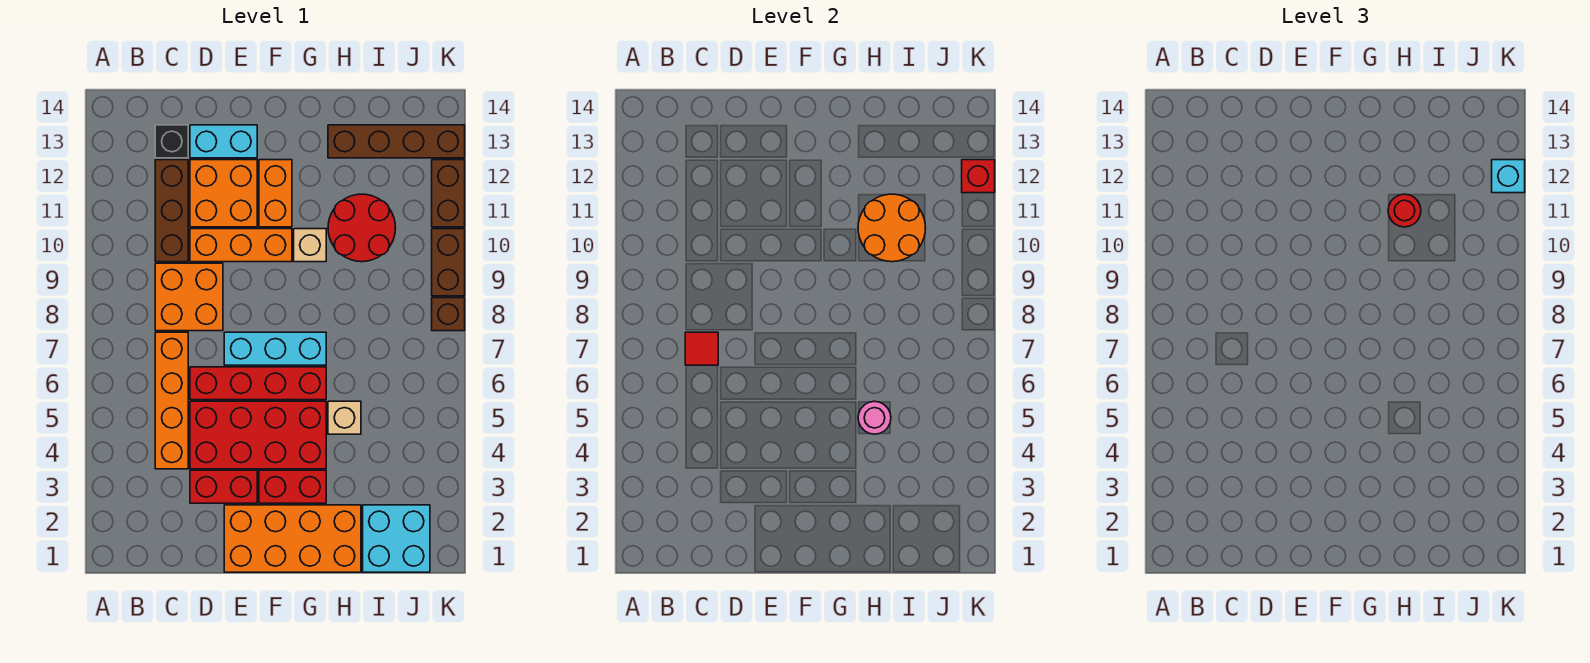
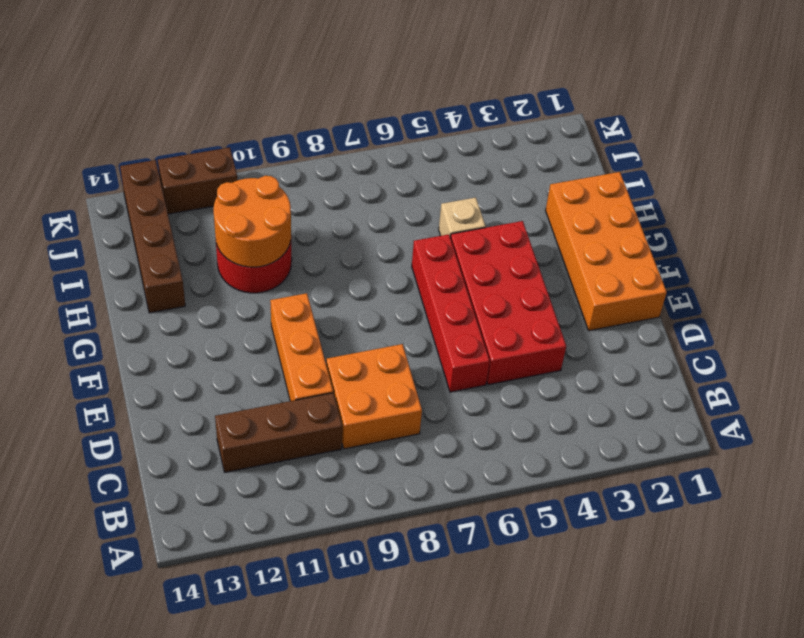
none -> orange 1x4 brick [155,332,188,469]
none -> black 1x1 brick [155,125,188,158]
none -> red 1x2 brick [190,470,257,503]

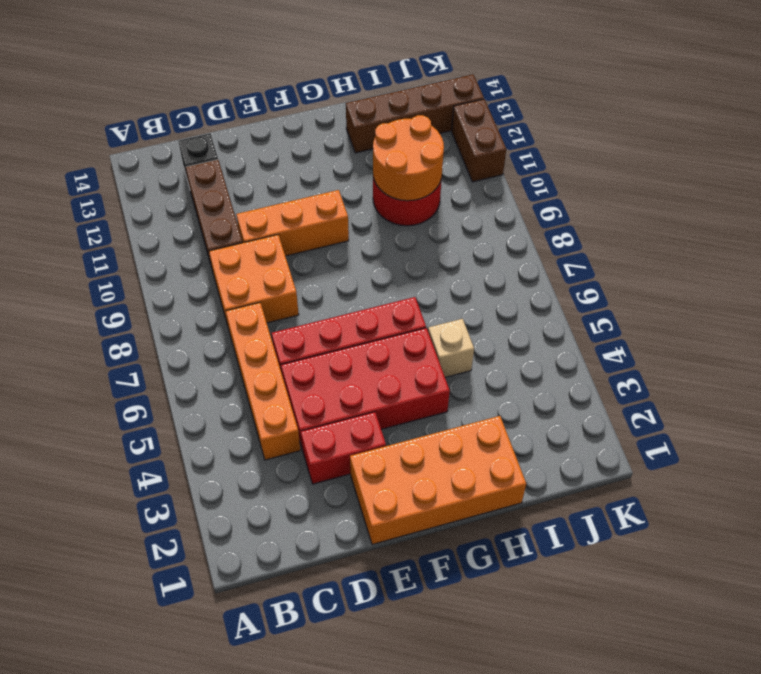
none -> orange 2x2 brick [190,160,257,227]
none -> cyan 1x2 brick [190,125,257,158]
none -> cyan 1x3 brick [224,332,326,365]

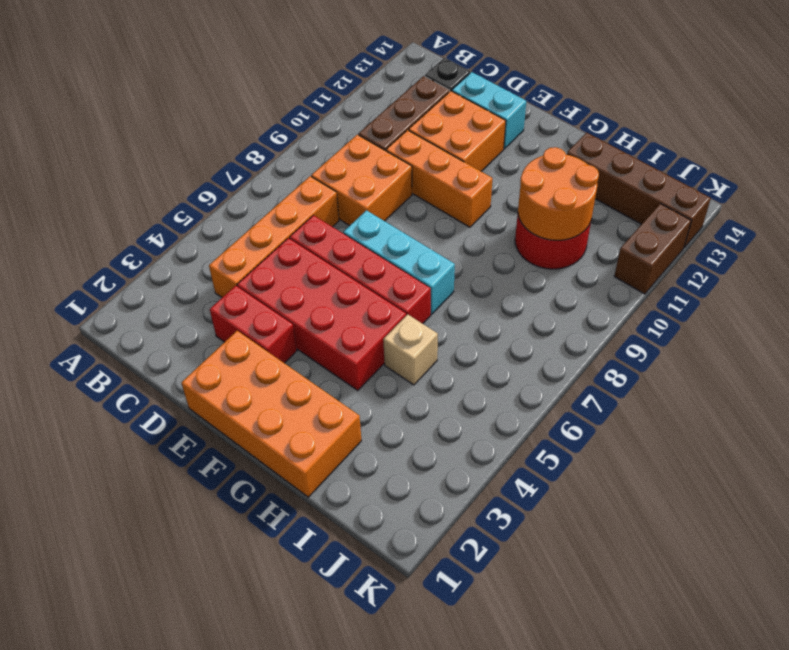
none -> red 1x2 brick [259,470,326,503]
none -> orange 1x2 brick [259,160,292,227]
none -> tan 1x1 brick [294,229,326,262]

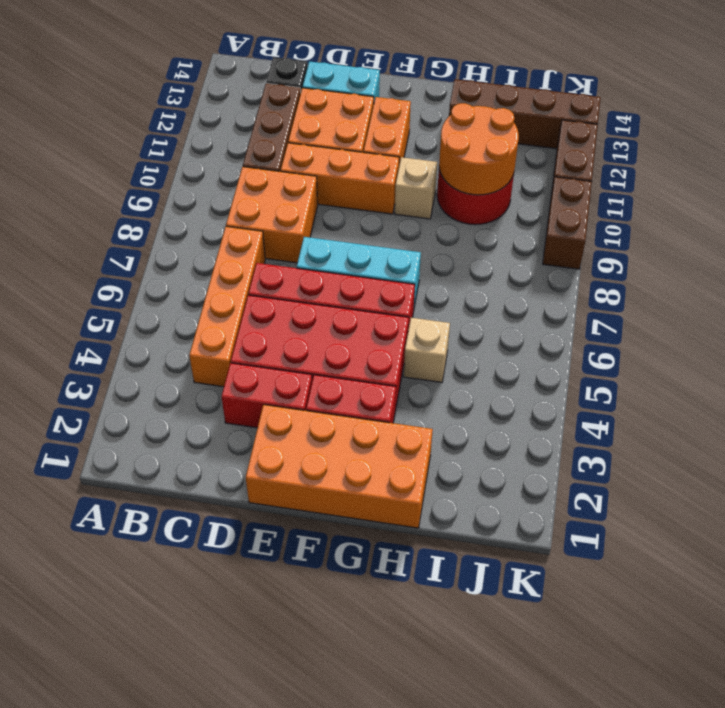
none -> cyan 2x2 brick [363,505,430,572]
none -> brown 1x1 brick [432,298,465,331]
none -> red 1x1 tile [685,332,718,365]

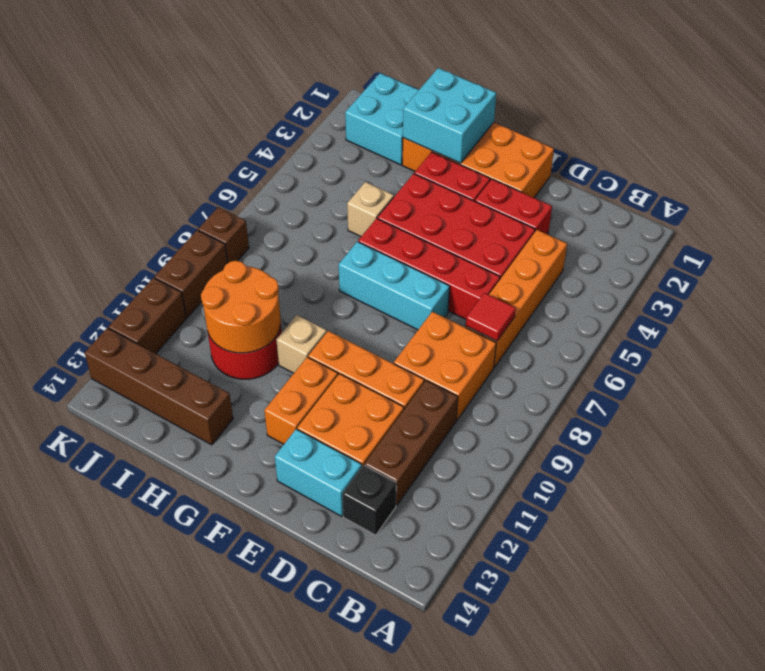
cyan 2x2 brick [403,68,496,163] -> none
none -> pink 1x1 round brick [858,401,891,434]
none -> red 1x1 brick [962,160,995,193]
none -> red 1x1 round brick [1388,194,1421,227]

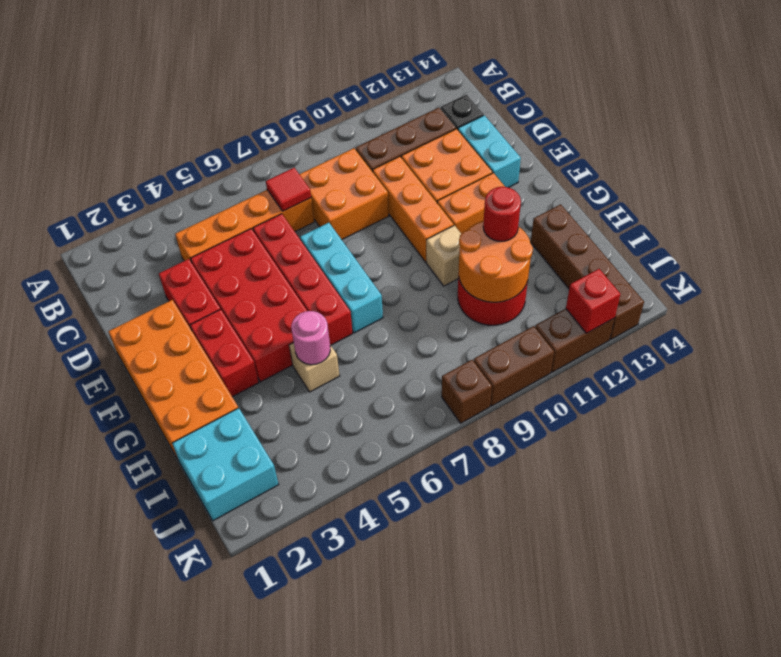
none -> cyan 1x1 brick [1492,160,1525,193]

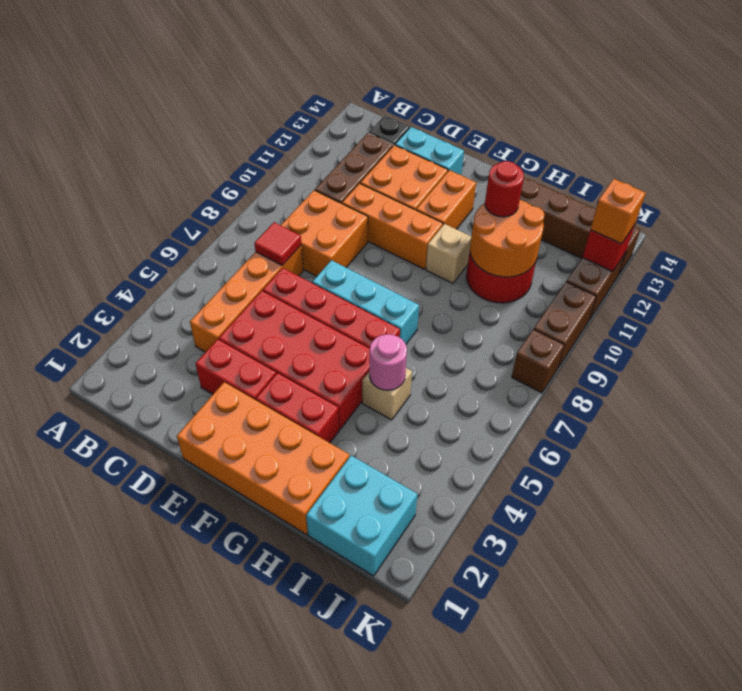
orange 1x1 brick [590,179,645,244] -> cyan 1x1 brick [1492,160,1525,193]

